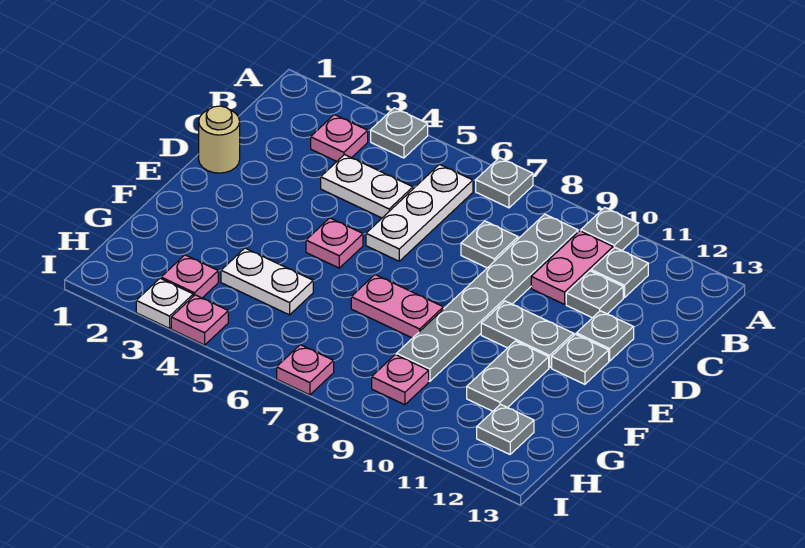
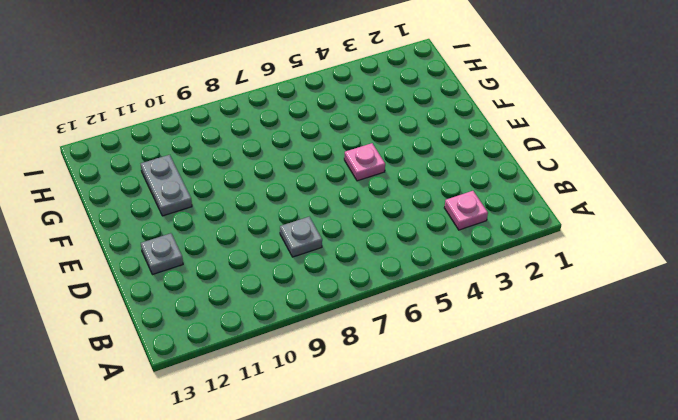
none -> grey 1x1 plate [371,108,428,158]
none -> grey 1x1 plate [476,158,533,208]
none -> grey 1x1 plate [581,207,638,250]

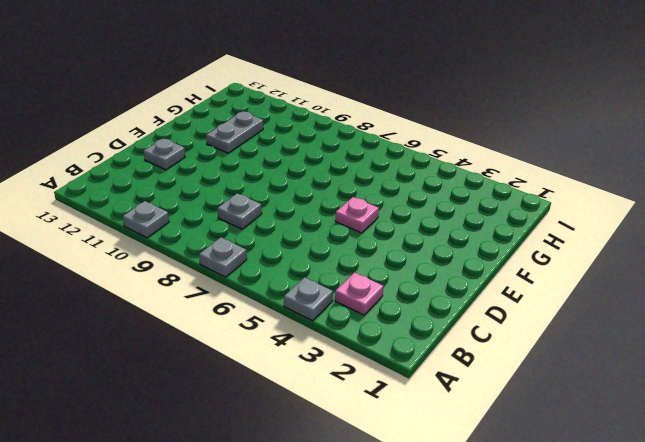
none -> white 1x3 plate [366,164,473,261]
none -> grey 1x6 plate [396,214,578,381]
none -> pink 1x2 plate [531,231,613,304]

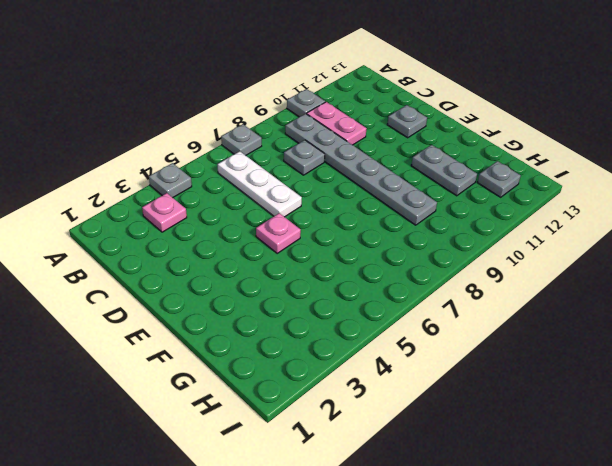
none -> grey 1x1 plate [591,248,648,298]
none -> white 1x2 plate [321,155,413,218]
none -> grey 1x1 plate [566,271,623,318]

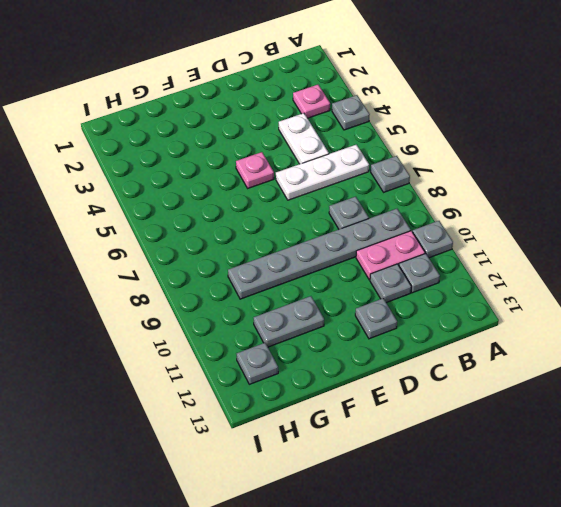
none -> tan 1x1 round brick [199,106,240,173]
none -> grey 1x2 plate [481,301,574,368]
none -> grey 1x1 plate [552,334,609,384]

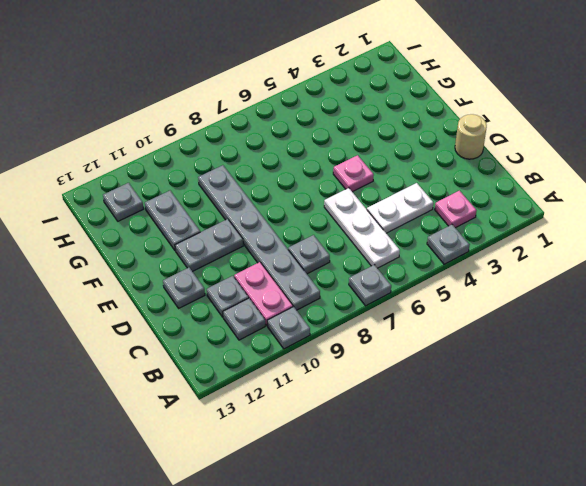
none -> grey 1x1 plate [552,334,609,384]
none -> pink 1x2 plate [351,275,443,338]
none -> white 1x2 plate [221,248,313,315]

